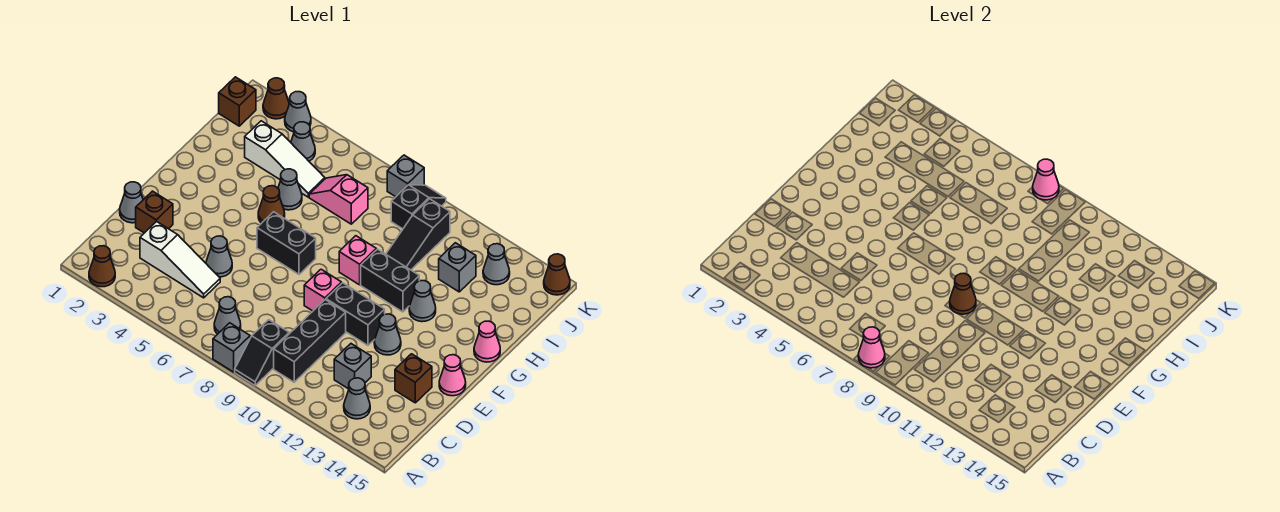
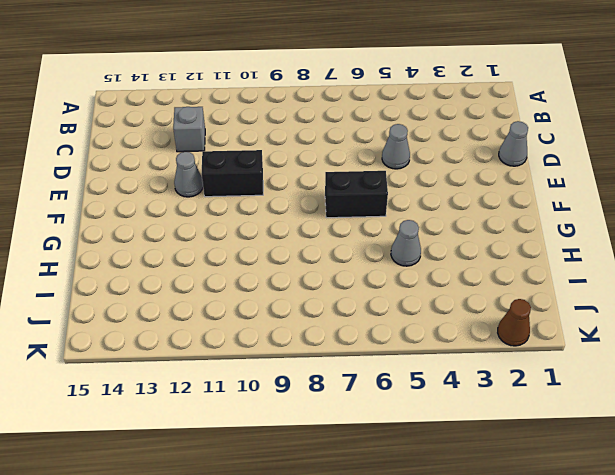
none -> brown 1x1 cone [89,246,115,287]
none -> grey 1x1 brick [213,323,250,372]
none -> black 1x2 slope [235,320,289,385]
none -> grey 1x1 cone [214,297,241,334]

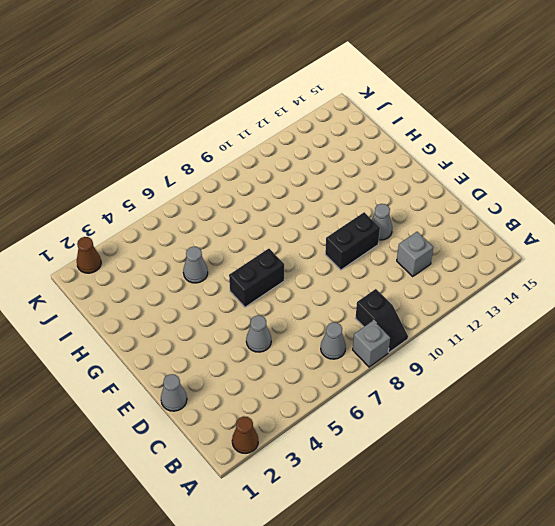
none -> black 1x3 brick [274,300,346,382]
none -> grey 1x1 cone [344,378,370,419]
none -> white 1x3 slope [140,221,220,298]
none -> brown 1x1 brick [136,191,173,233]

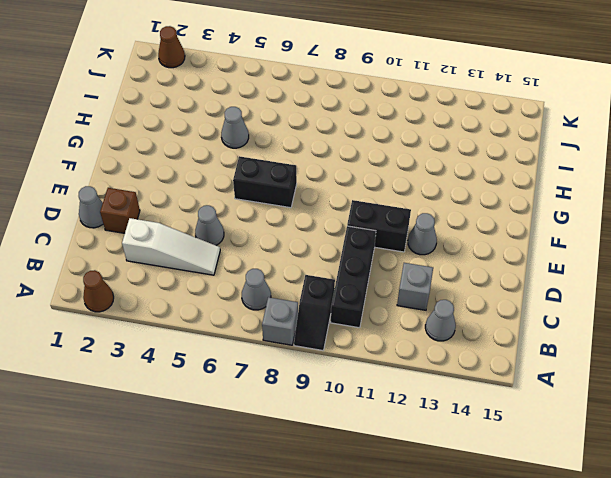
none -> brown 1x1 brick [395,354,432,403]
none -> pink 1x1 brick [304,269,341,311]
none -> pink 1x1 cone [439,355,466,396]
none -> brown 1x1 cone [258,186,285,223]

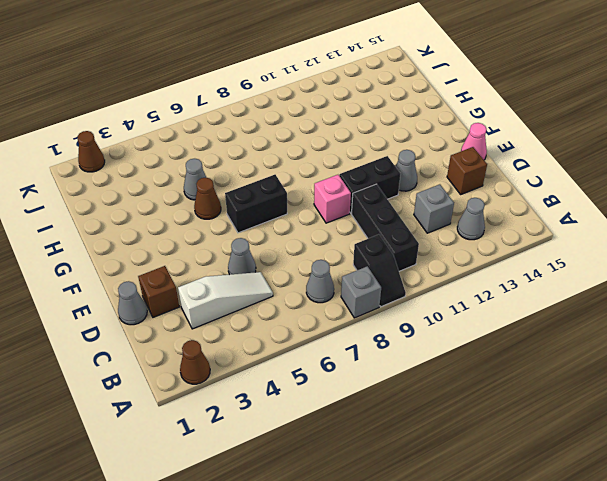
none -> pink 1x1 brick [339,236,376,285]
none -> black 1x2 brick [361,249,419,312]
none -> grey 1x1 cone [409,281,436,322]
none -> pink 1x1 cone [474,321,500,362]

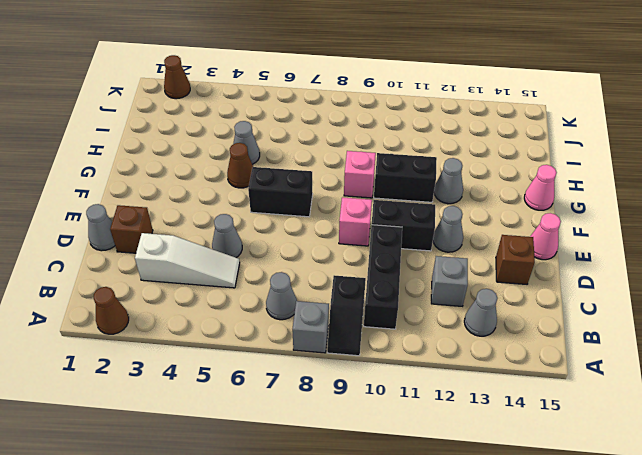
none -> black 1x3 slope [386,199,450,270]
none -> white 1x3 slope [245,121,325,197]
none -> pink 1x2 slope [309,175,368,224]
none -> grey 1x1 brick [439,243,476,292]

